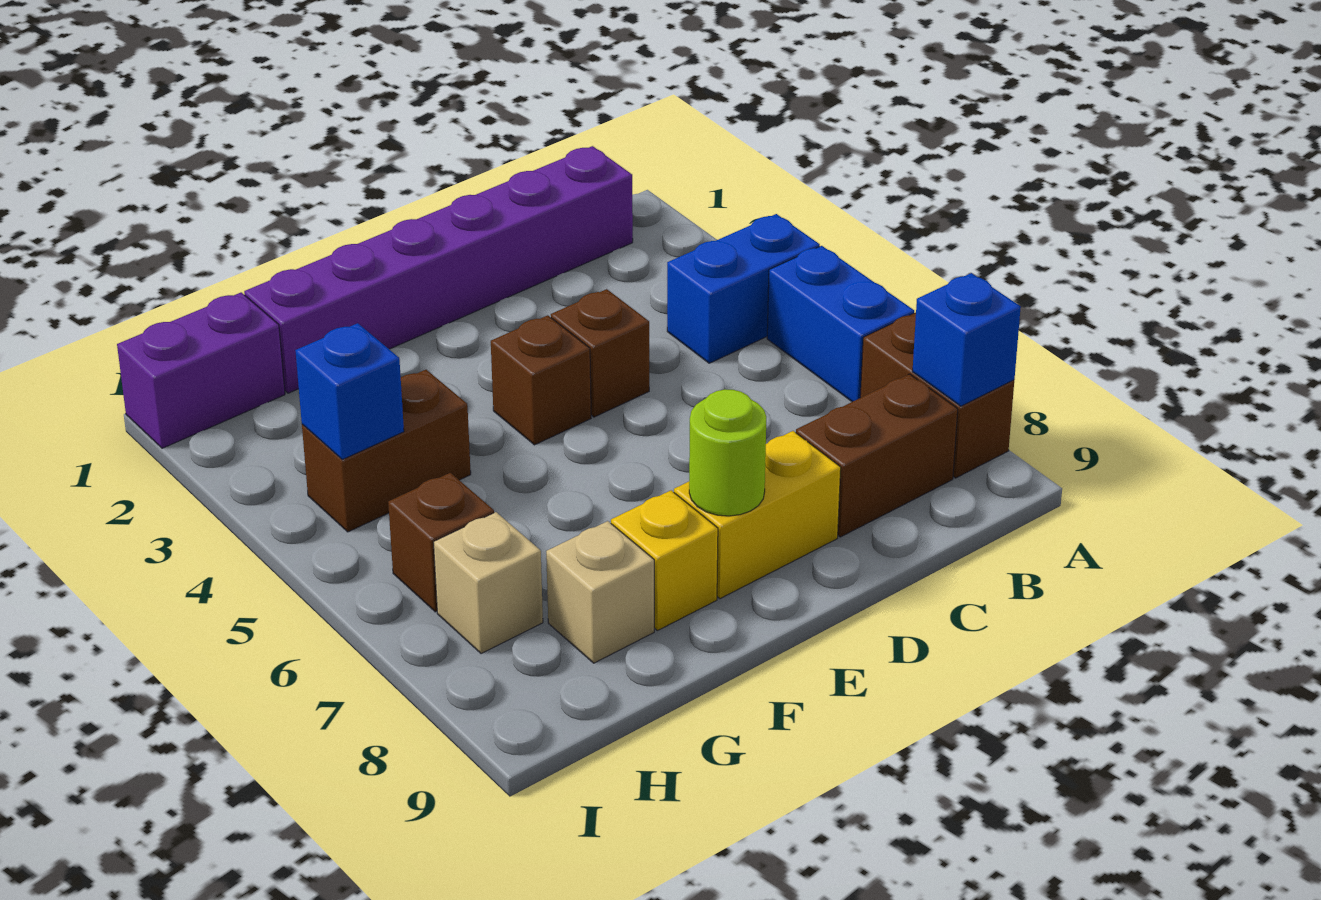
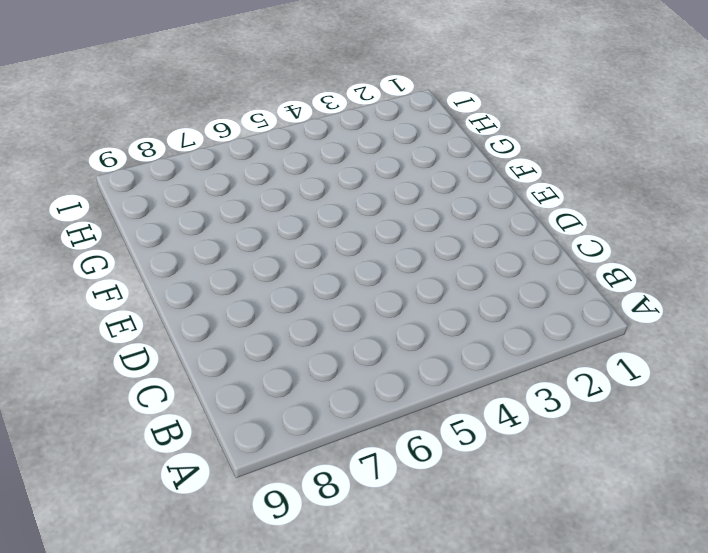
none -> blue 1x2 brick [667,214,820,363]
none -> blue 1x2 brick [767,246,914,402]
none -> brown 1x2 brick [860,312,1014,478]

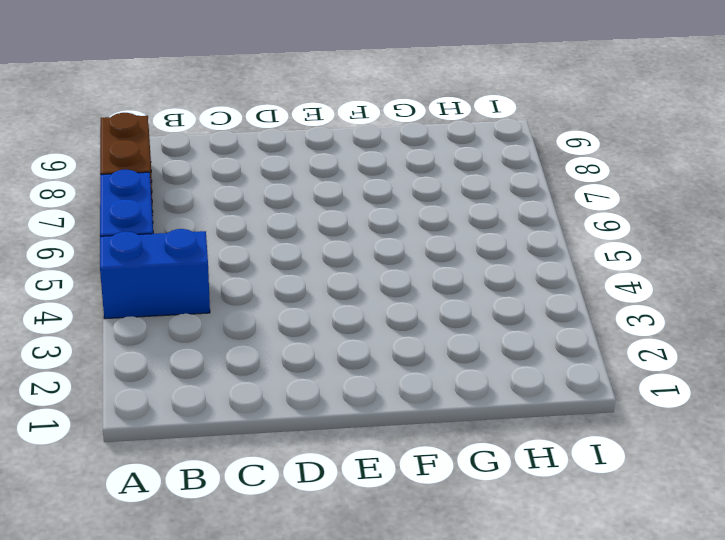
none -> purple 1x6 brick [244,146,633,393]
none -> brown 1x2 brick [796,374,958,537]
none -> brown 1x1 brick [551,289,649,417]

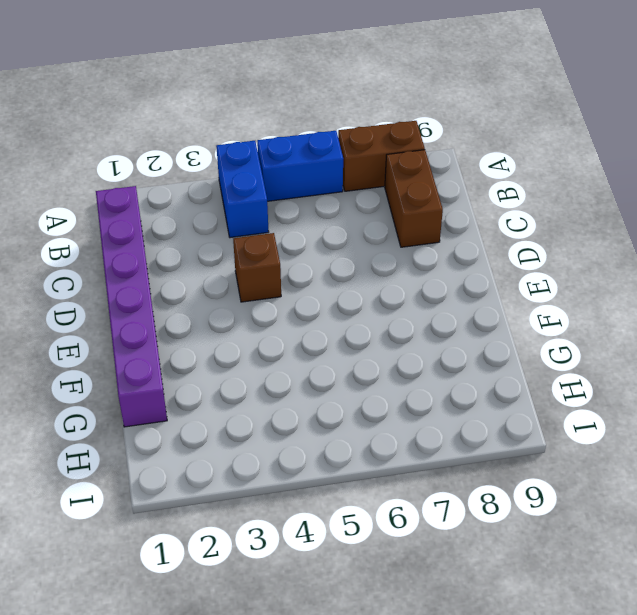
none -> yellow 1x2 brick [674,431,841,599]
none -> brown 1x1 brick [491,315,591,445]
none -> yellow 1x1 brick [611,490,718,630]

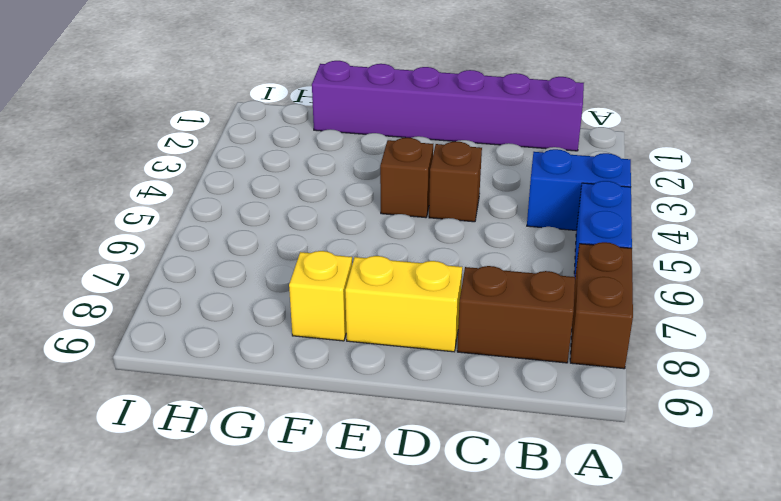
none -> brown 1x2 brick [302,370,471,532]
none -> tan 1x1 brick [546,521,654,663]
none -> purple 1x2 brick [117,292,285,448]

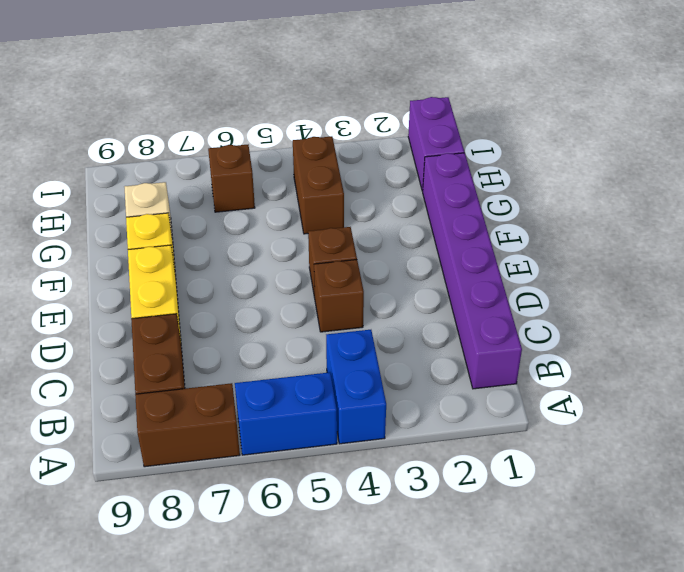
none -> tan 1x1 brick [433,512,543,654]
none -> blue 1x1 brick [912,273,1021,406]
none -> lime 1x1 round brick [689,389,766,516]

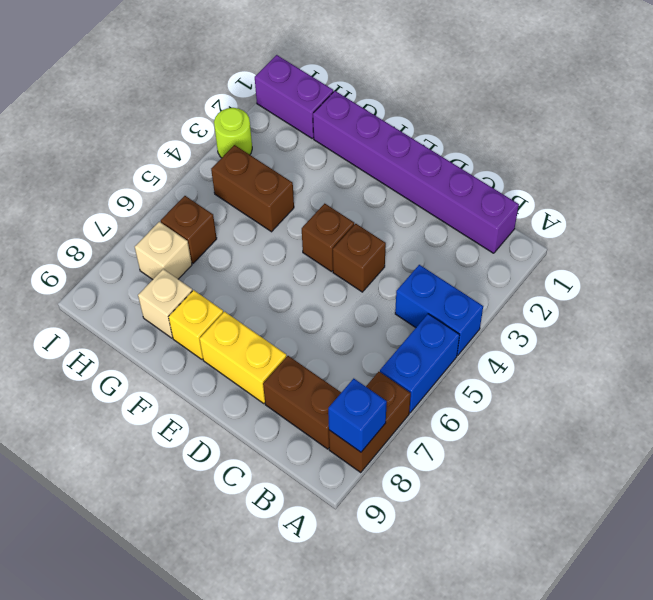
lime 1x1 round brick [214,108,252,158] -> lime 1x1 round brick moved to [689,389,766,516]
none -> blue 1x1 brick [295,323,404,460]

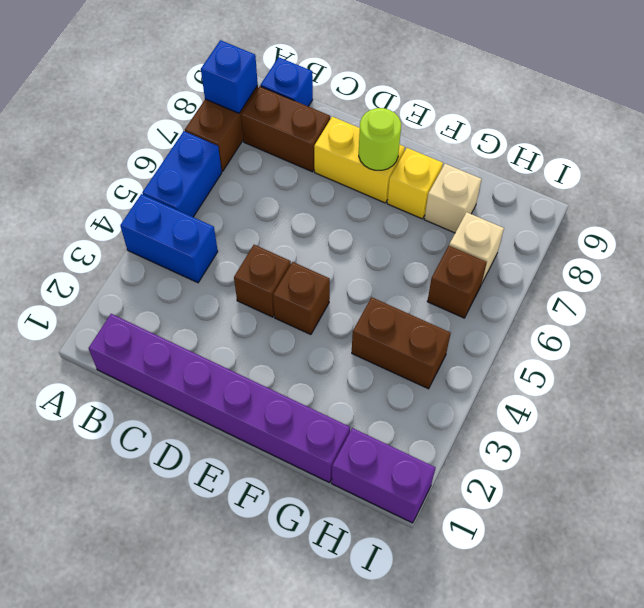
blue 1x1 brick [260,57,313,106] -> blue 1x1 brick moved to [295,323,404,460]

